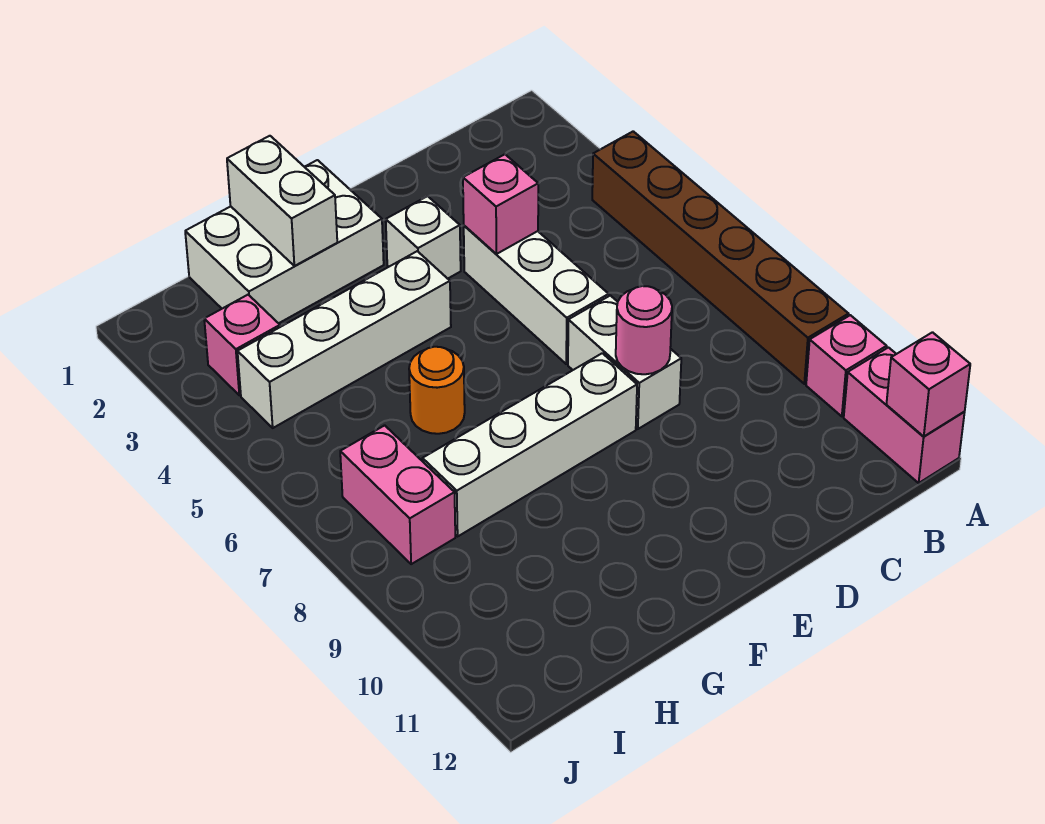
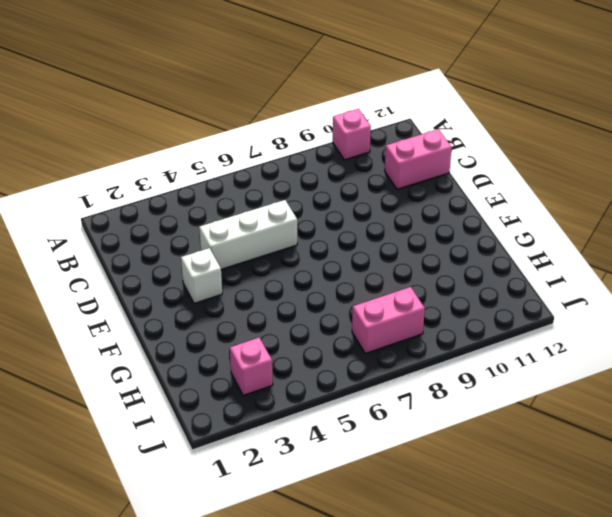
pink 1x2 brick [385,129,452,189] -> pink 1x2 brick moved to [844,348,965,483]
none -> brown 1x6 brick [592,131,848,384]
none -> white 1x2 brick [568,295,681,429]
none -> white 1x4 brick [422,353,637,536]

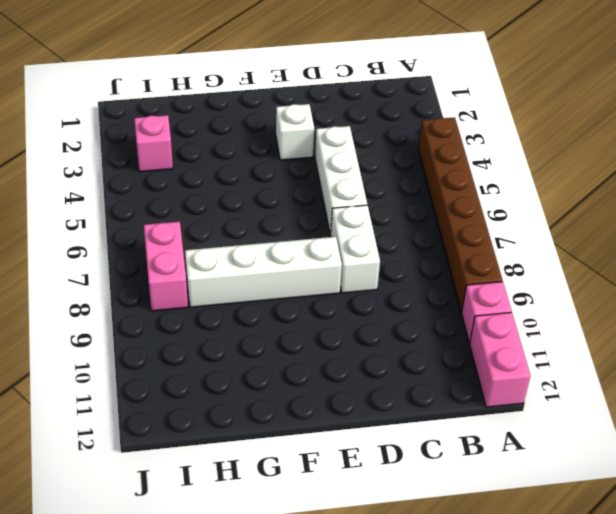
none -> white 2x3 brick [185,160,384,323]
none -> white 1x4 brick [237,251,451,428]
none -> orange 1x1 round brick [409,347,465,434]

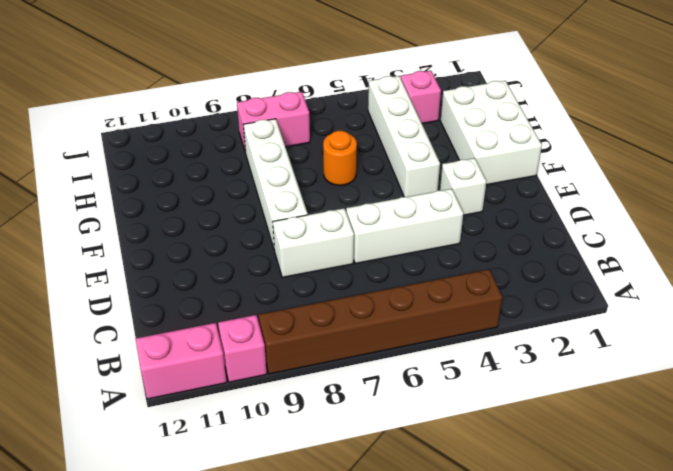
none -> pink 1x1 brick [886,332,970,437]
none -> pink 1x1 brick [463,154,538,254]
none -> pink 1x1 round brick [616,286,672,374]

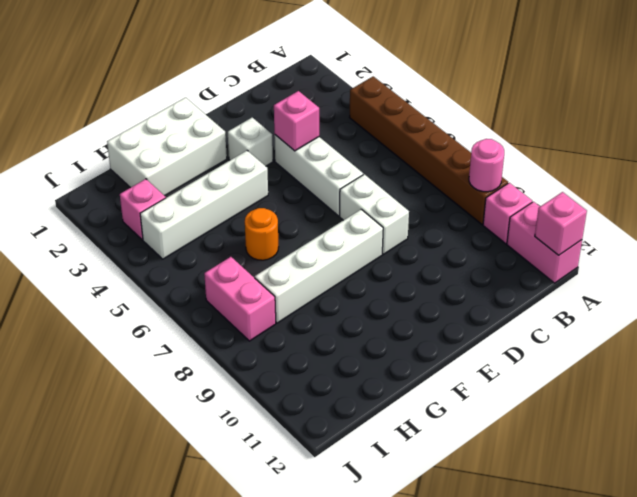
pink 1x1 round brick [469,139,504,192] -> pink 1x1 round brick moved to [616,286,672,374]
none -> white 1x2 brick [227,136,337,266]

